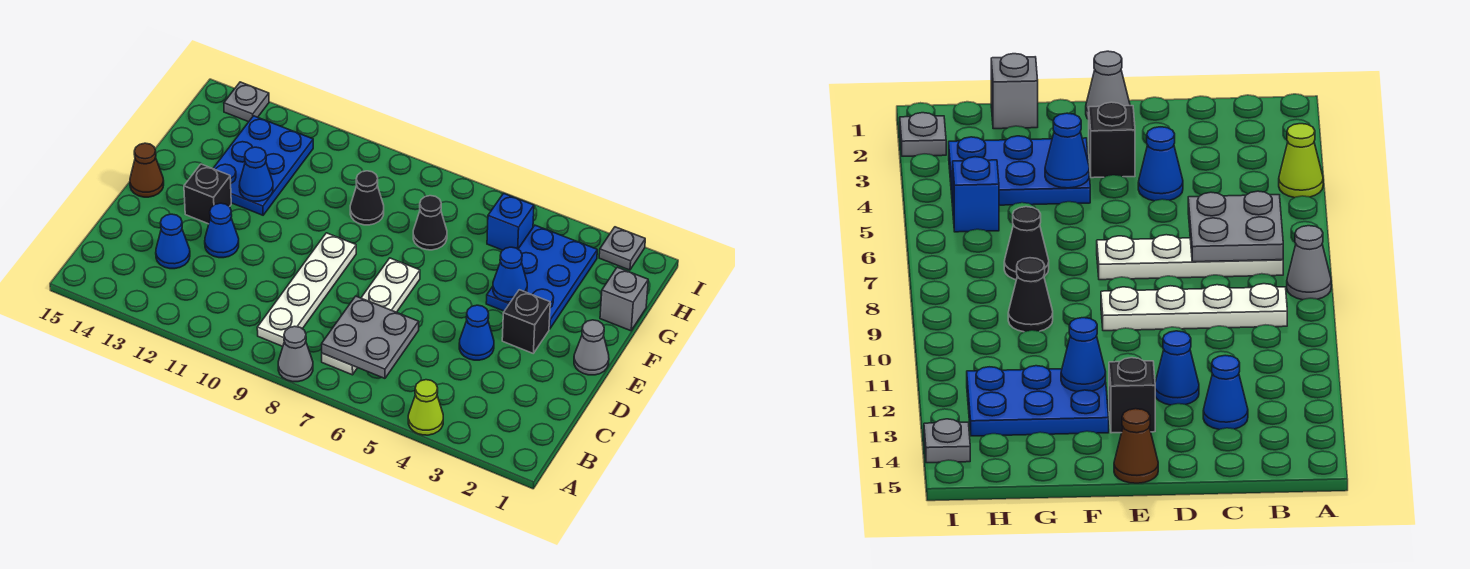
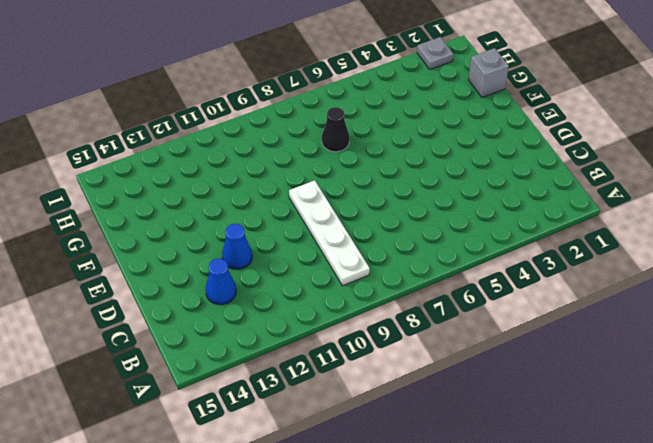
none -> lime 1x1 cone [408,380,443,435]
none -> grey 1x1 cone [278,326,313,382]
none -> white 1x4 plate [322,258,420,375]

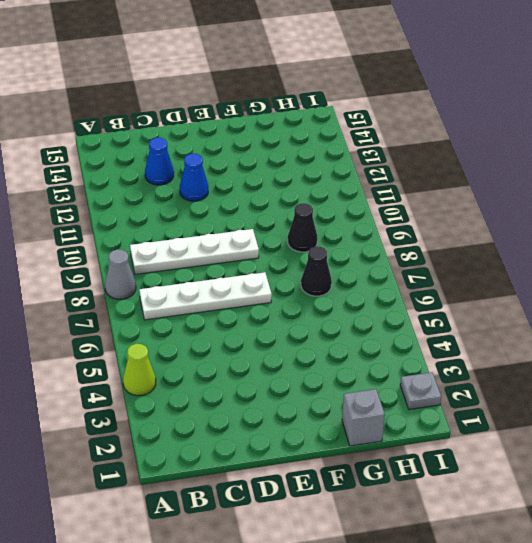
none -> blue 1x1 cone [459,305,494,360]
none -> grey 1x1 cone [574,320,609,375]
none -> black 1x1 brick [502,290,550,353]

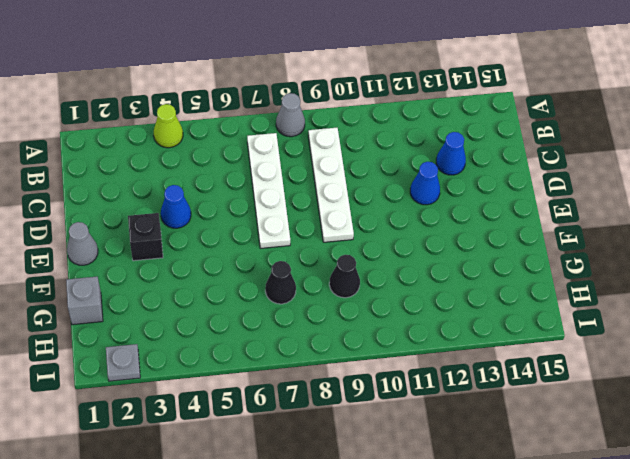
none -> black 1x1 brick [184,164,231,224]
none -> brown 1x1 cone [130,143,164,197]
none -> blue 2x3 plate [486,225,597,329]

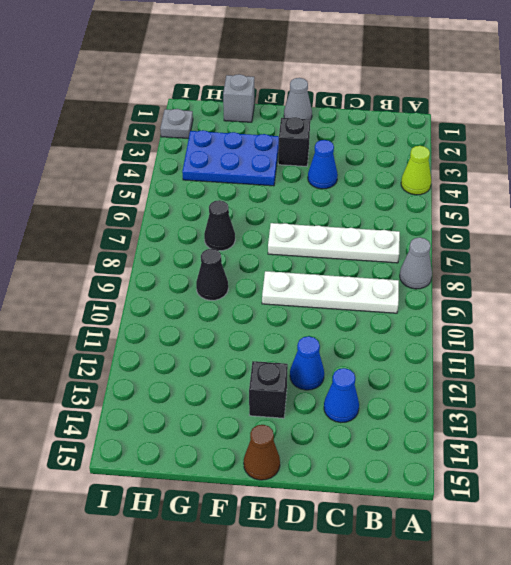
none -> blue 2x3 plate [213,116,313,215]
none -> blue 1x1 brick [487,193,534,250]
none -> grey 1x1 plate [224,82,269,122]

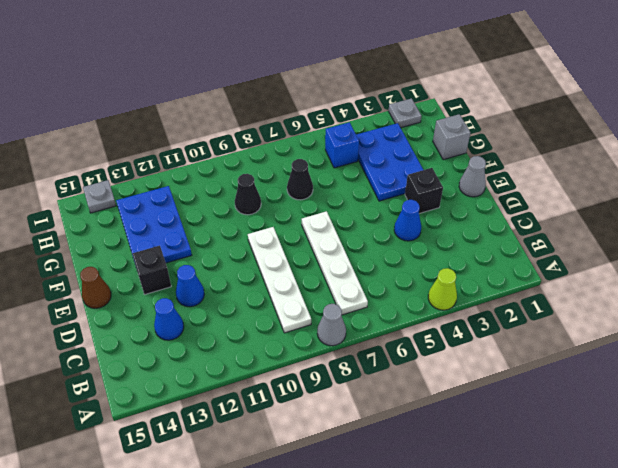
none -> grey 2x2 plate [322,296,419,378]
none -> blue 1x1 cone [493,247,527,302]
none -> blue 1x1 cone [239,147,273,201]

